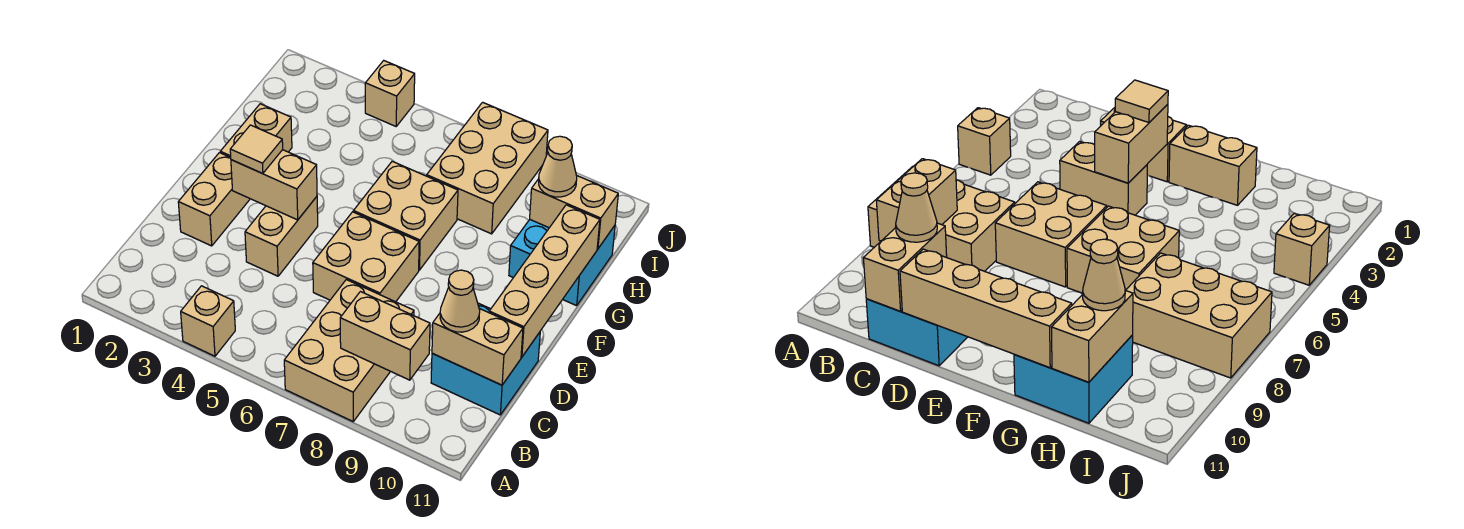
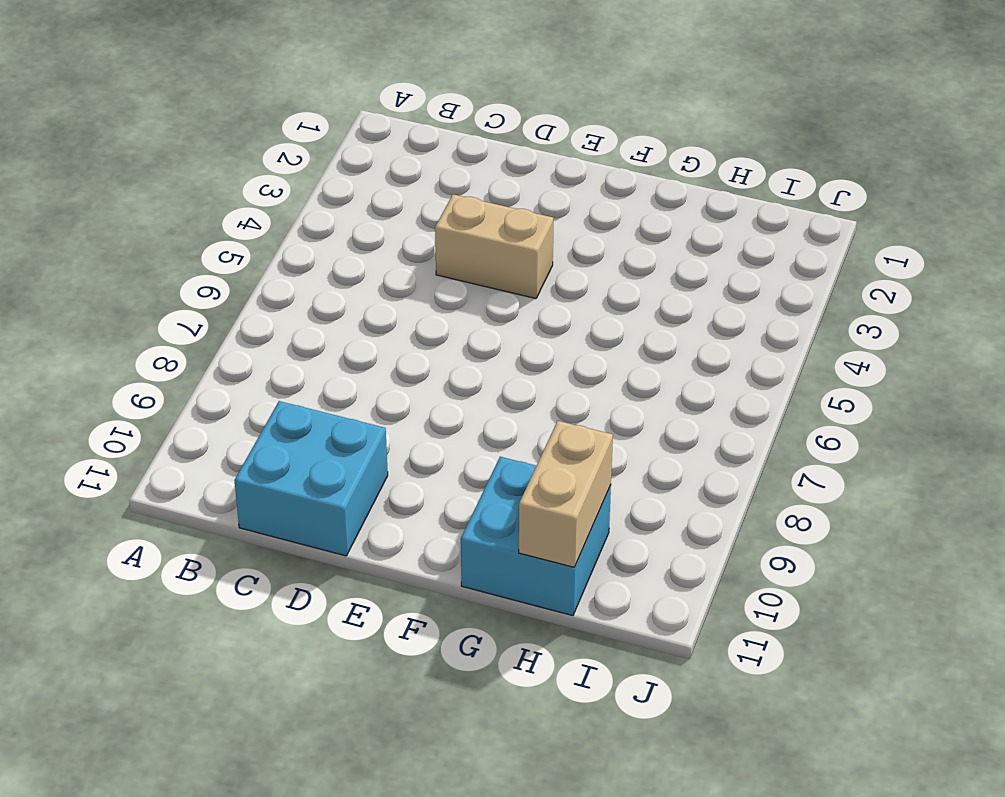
none -> tan 1x1 brick [181,286,235,356]
none -> tan 2x3 brick [284,280,414,421]
none -> tan 1x2 brick [178,153,250,246]

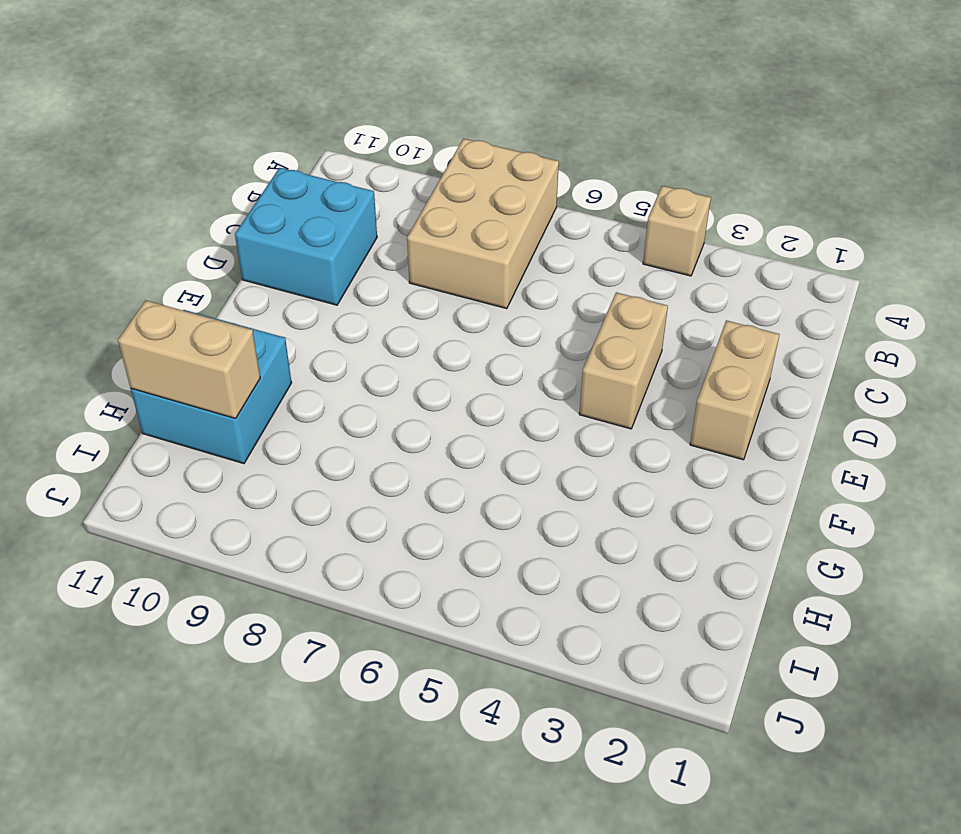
none -> tan 2x2 brick [313,212,419,302]
none -> tan 1x2 brick [220,104,292,157]
none -> tan 2x2 brick [353,161,458,270]

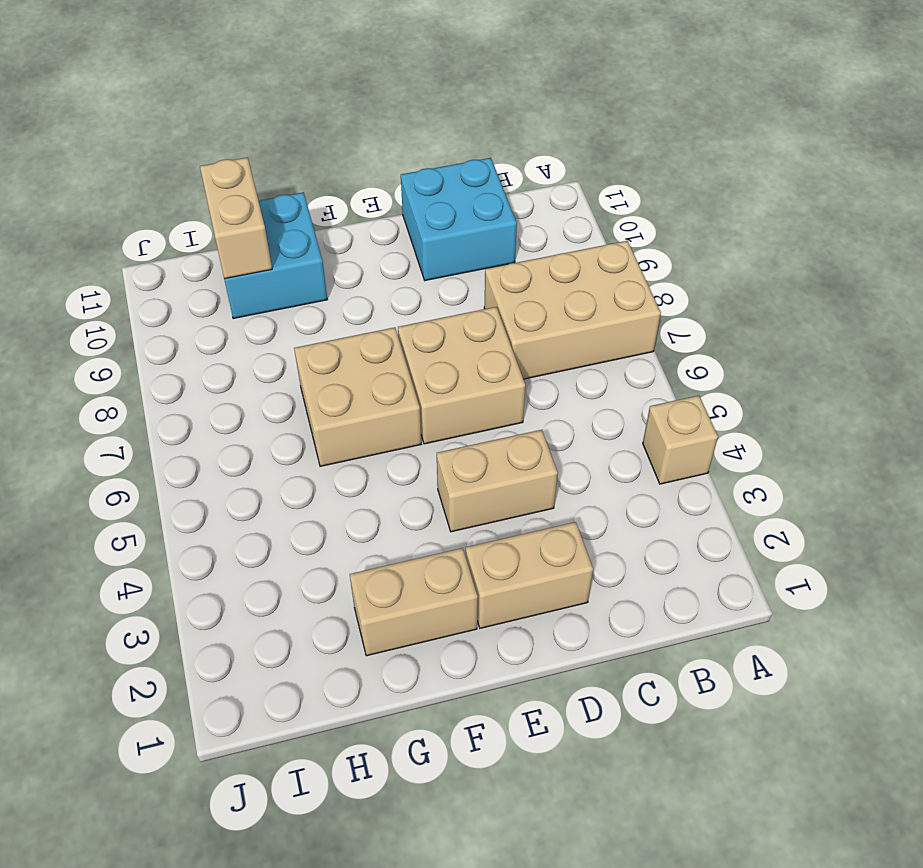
none -> tan 2x3 brick [427,102,548,234]
none -> tan 1x1 brick [365,61,415,126]
none -> tan 1x2 brick [340,292,430,380]

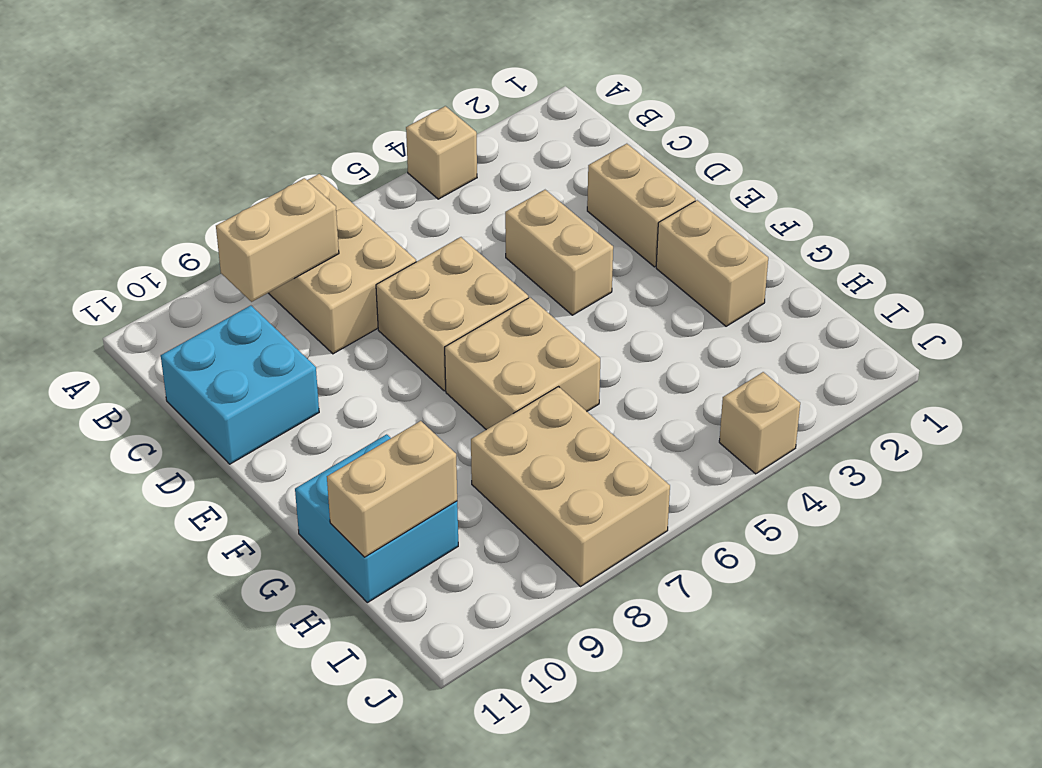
none -> tan 1x2 brick [432,308,523,385]
none -> tan 1x4 brick [489,205,600,357]
none -> tan 1x2 brick [231,150,317,220]

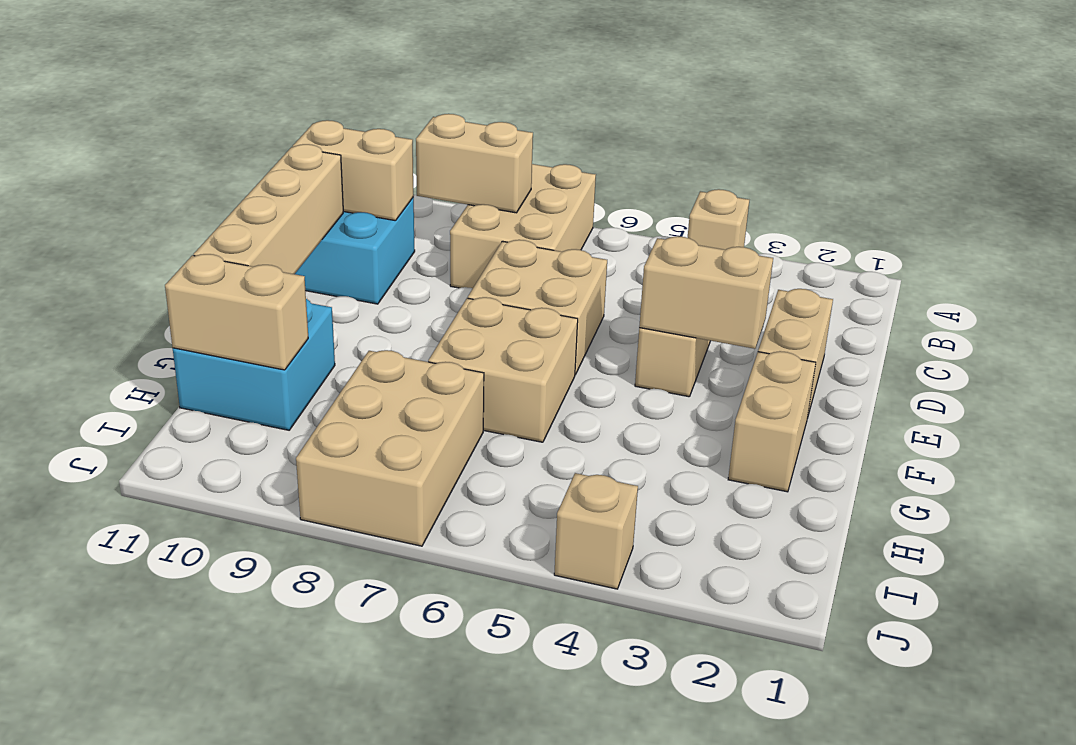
none -> tan 1x1 cone [440,270,480,332]
none -> tan 1x1 tile [230,125,283,174]
none -> tan 1x1 cone [539,136,577,197]

